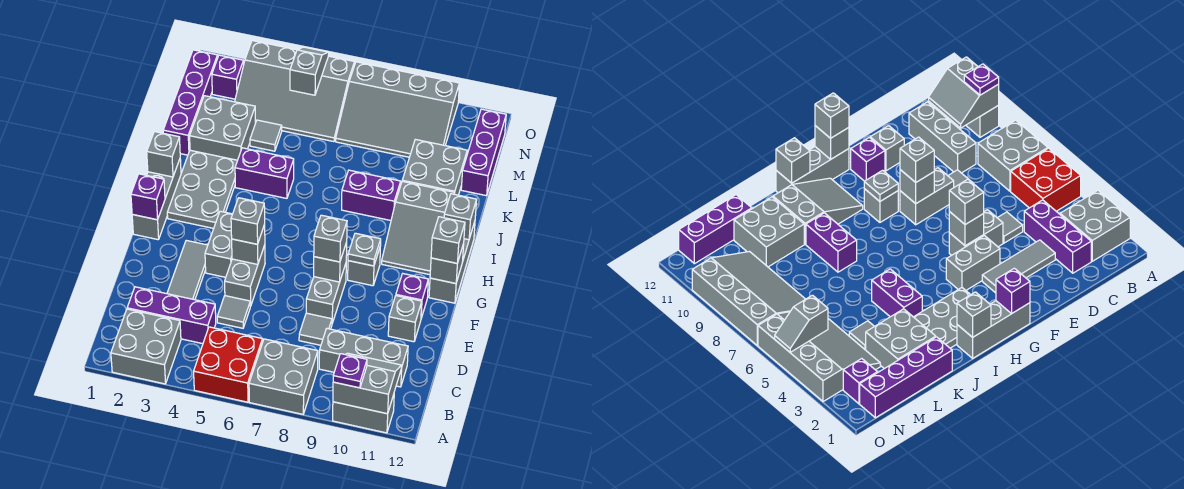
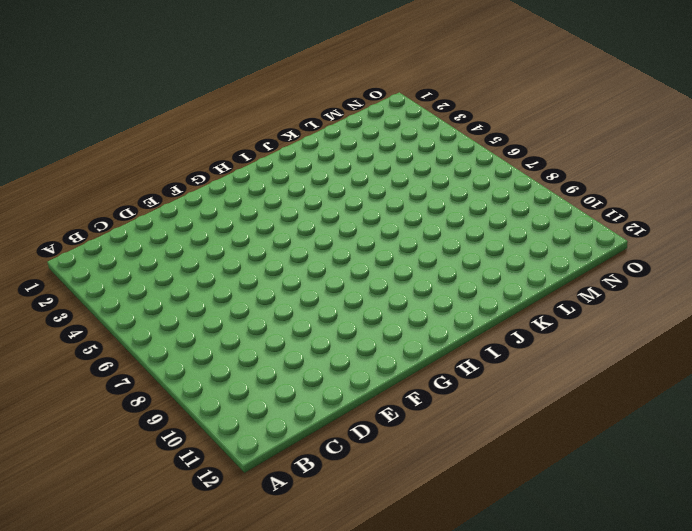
none -> grey 2x2 brick [111,309,181,384]
none -> red 2x2 brick [194,327,263,402]
none -> grey 2x2 brick [249,339,318,414]
none -> grey 1x2 brick [333,395,394,433]

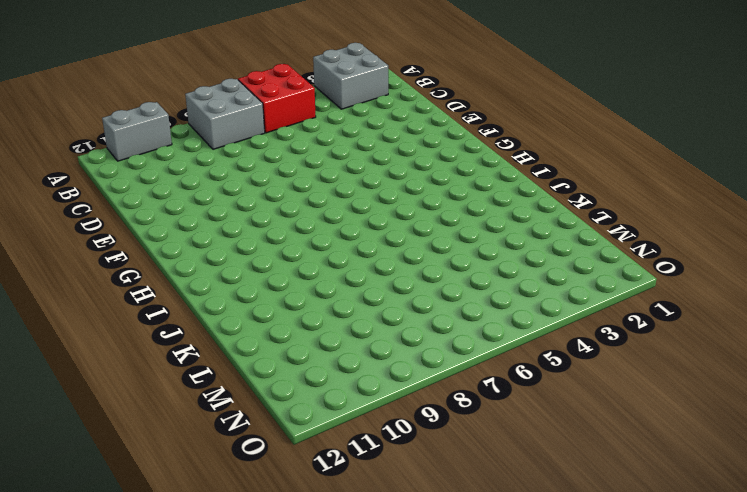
none -> purple 1x3 brick [127,287,216,344]
none -> grey 1x3 brick [319,329,408,387]
none -> grey 1x3 tile [167,240,208,300]
none -> grey 1x1 tile [217,296,250,328]

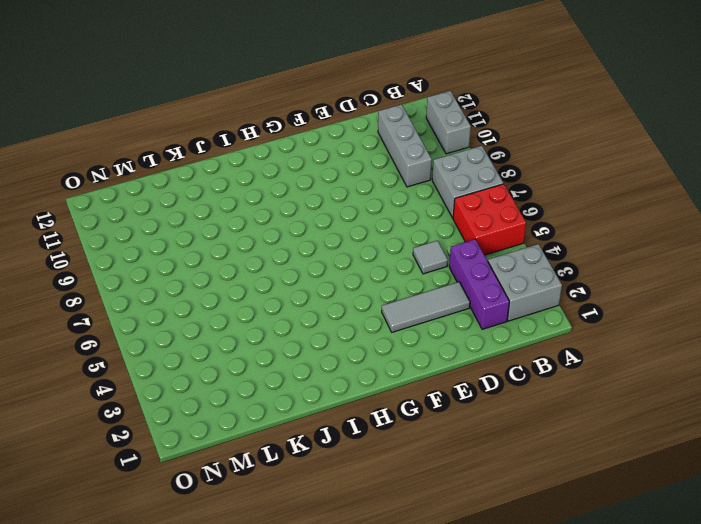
none -> grey 1x1 tile [299,313,332,345]
none -> grey 1x2 brick [225,245,265,306]
none -> grey 1x2 brick [306,264,346,323]
none -> grey 1x1 brick [388,296,422,342]

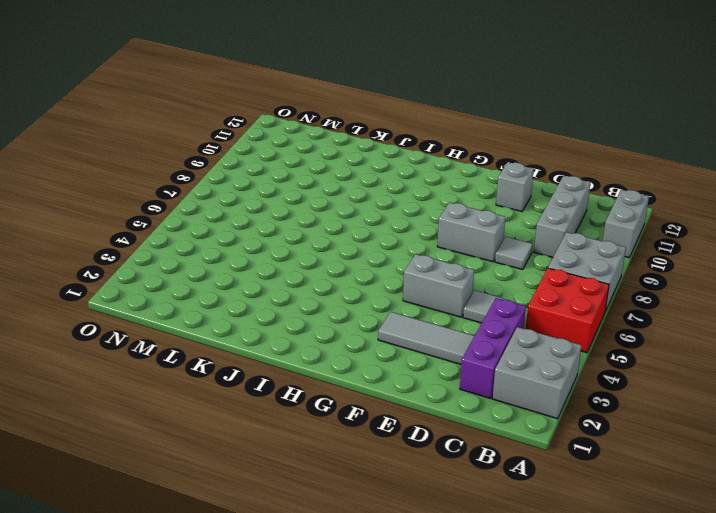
none -> grey 1x2 brick [205,211,232,277]
none -> purple 1x1 brick [396,274,428,318]
none -> grey 1x3 brick [132,159,181,240]
none -> grey 1x1 brick [348,249,380,286]

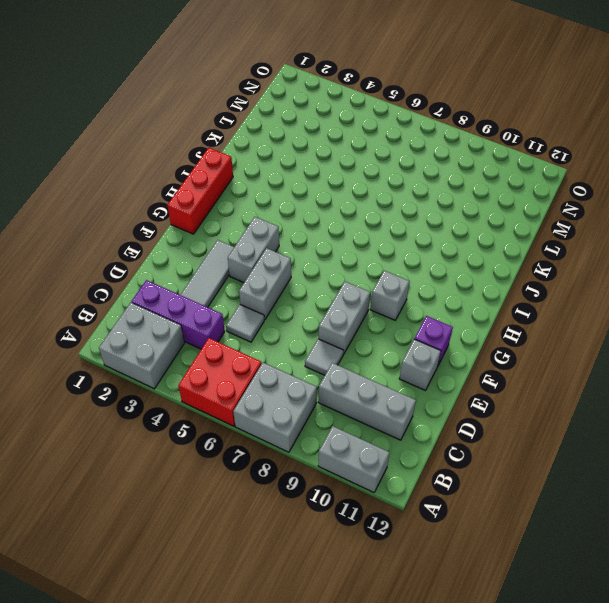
red 1x3 brick [167,148,233,234] -> grey 1x3 brick [132,159,181,240]
none -> grey 1x3 brick [429,222,475,303]
none -> grey 2x3 plate [167,150,237,228]
none -> grey 2x3 slope [382,181,455,275]
none -> purple 1x2 brick [235,148,294,198]

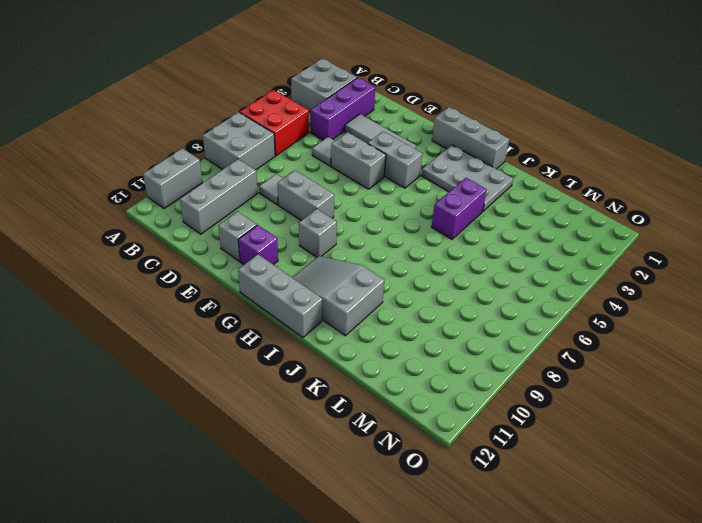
none -> purple 1x2 brick [342,170,401,220]
none -> purple 1x4 brick [163,50,218,155]
none -> grey 2x2 brick [190,96,255,160]
none -> grey 2x2 brick [402,139,467,195]

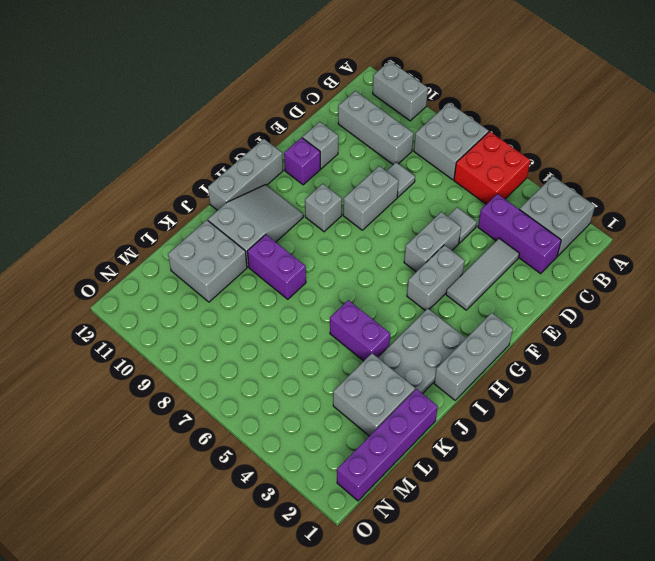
none -> grey 1x1 tile [250,120,282,151]
none -> purple 1x3 brick [461,109,506,196]
none -> grey 3x4 slope [235,41,355,142]
none -> grey 3x4 slope [336,62,459,157]

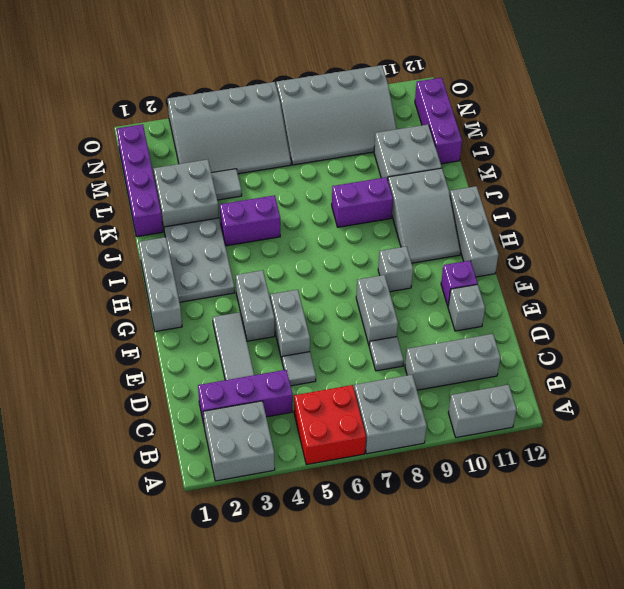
none -> purple 1x1 brick [212,55,244,99]
none -> grey 2x2 slope [333,353,401,414]
none -> grey 1x1 brick [232,225,265,264]
none -> grey 1x1 brick [314,242,347,282]

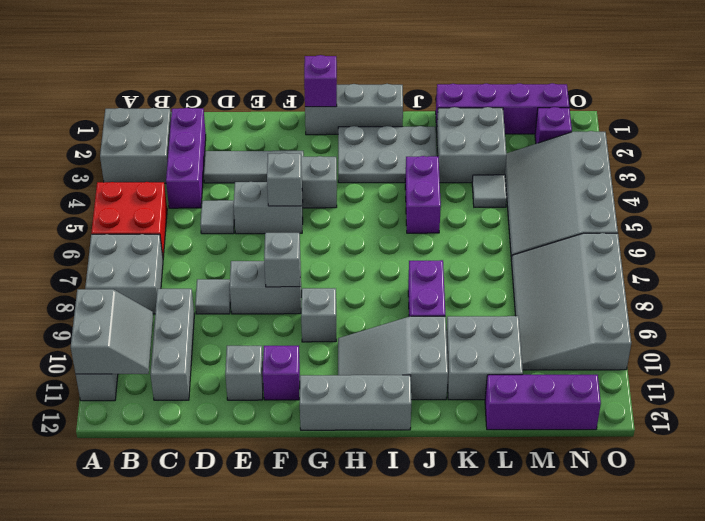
none -> grey 1x1 plate [348,233,381,266]
none -> grey 1x1 brick [430,244,464,283]
none -> grey 1x1 brick [147,132,180,177]
none -> grey 1x1 brick [444,194,477,240]

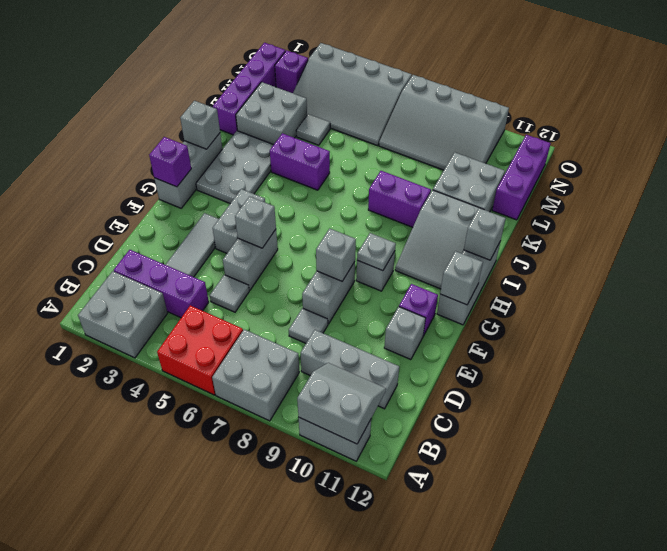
none -> grey 1x2 slope [290,47,329,95]
none -> purple 1x1 plate [333,354,367,388]
none -> grey 1x1 brick [231,198,265,244]
none -> grey 1x1 brick [314,215,347,262]

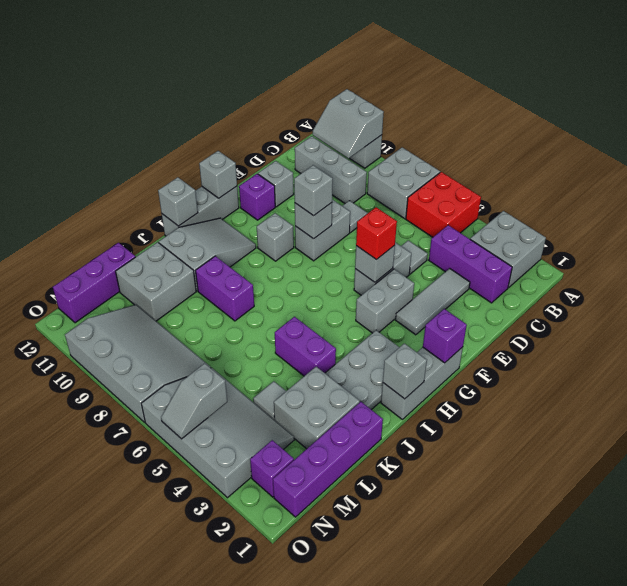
red 1x1 brick [356,207,397,260] -> grey 1x1 brick [231,198,265,244]
none -> grey 1x1 plate [348,233,381,266]
none -> purple 1x1 plate [333,354,367,388]
none -> grey 1x1 brick [431,217,465,263]

